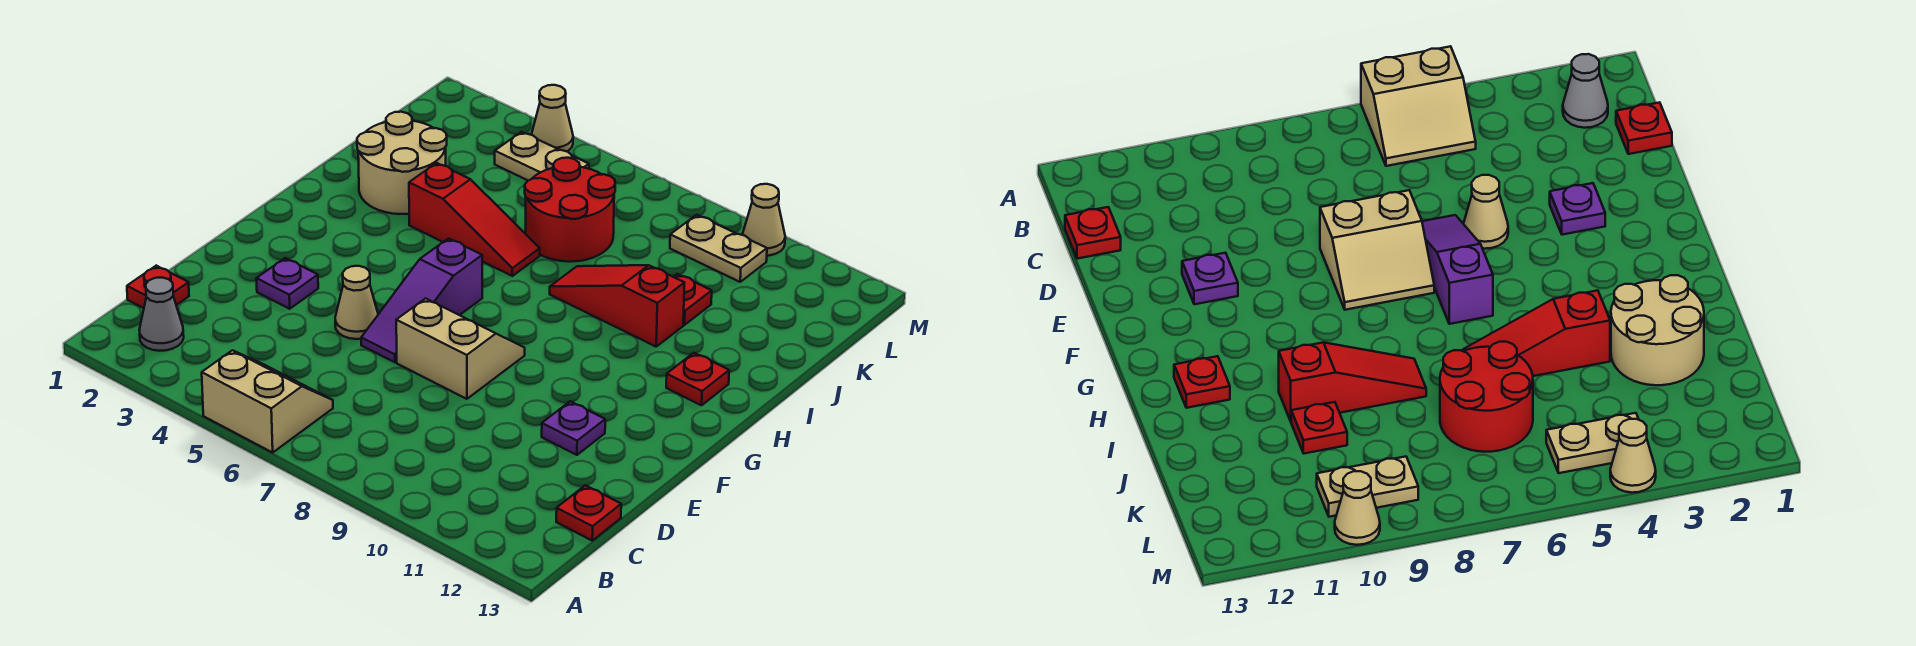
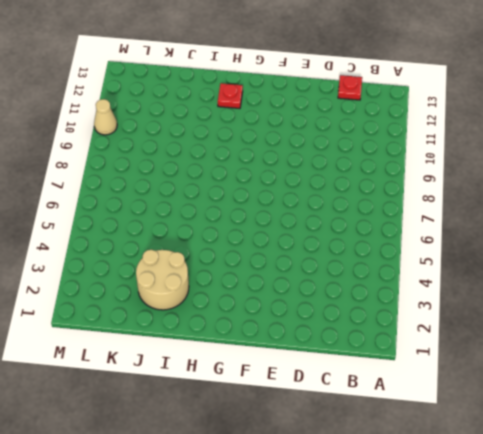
none -> tan 2x2 slope [202,350,333,453]
none -> grey 1x1 cone [139,278,184,351]
none -> red 1x1 plate [127,266,189,308]

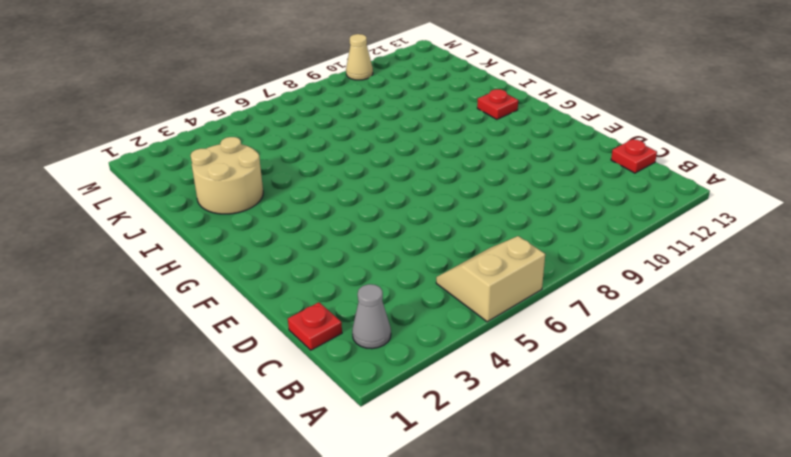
none -> purple 1x1 plate [256,258,318,309]
none -> tan 1x1 cone [335,266,378,339]
none -> purple 1x3 slope [361,239,482,362]

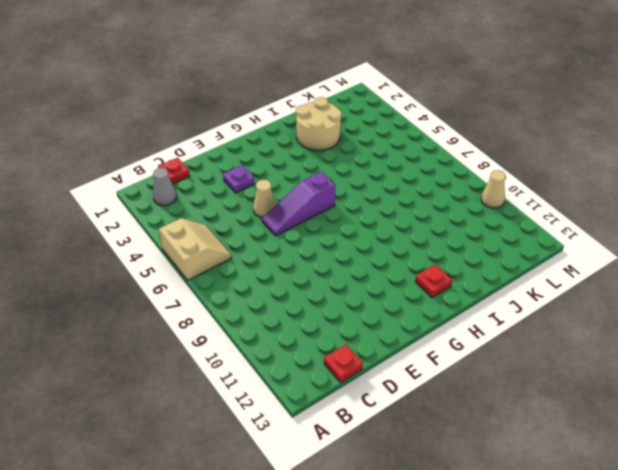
none -> tan 2x2 slope [396,298,525,399]
none -> purple 1x1 plate [542,401,605,455]
none -> red 1x3 slope [409,163,540,276]

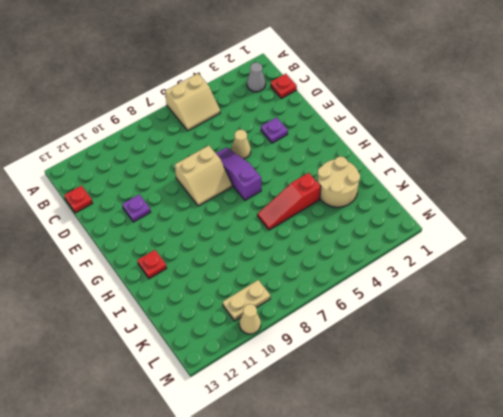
none -> red 1x3 slope [550,265,684,347]
none -> red 2x2 round brick [525,158,615,262]
none -> red 1x1 plate [673,274,712,325]

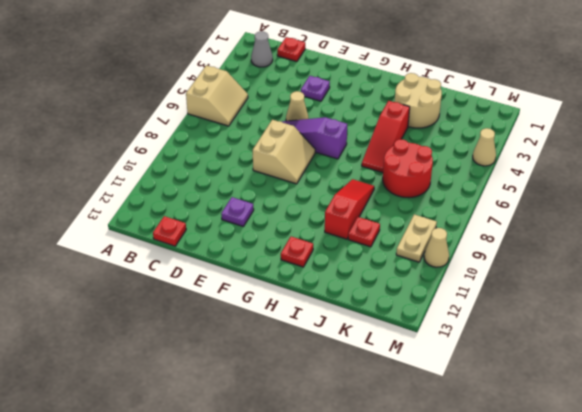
none -> tan 1x2 plate [495,132,589,181]

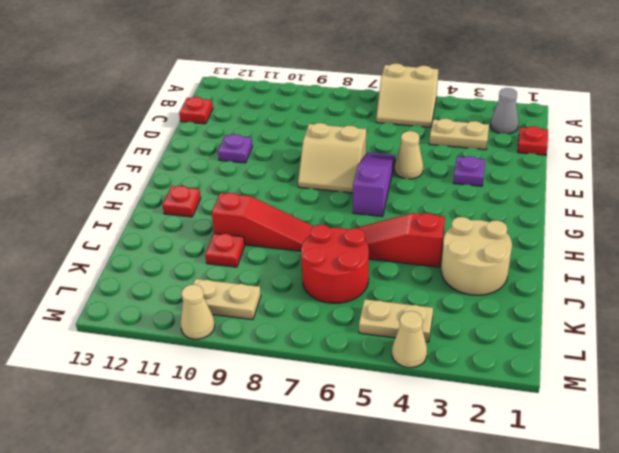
tan 1x2 plate [429,119,489,150] -> none

